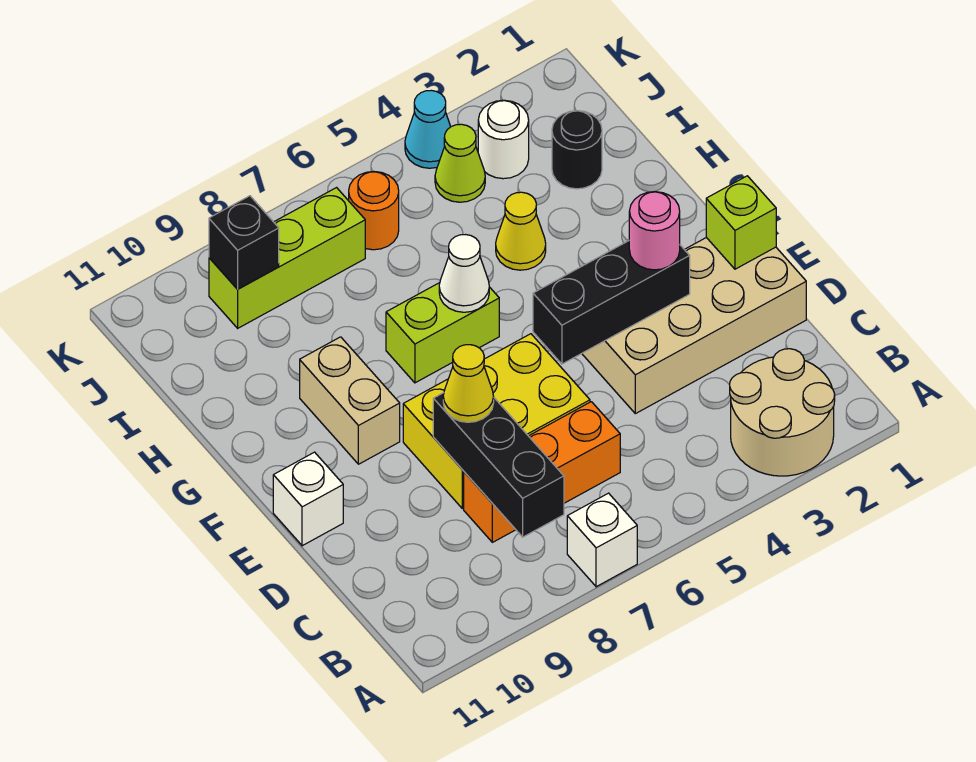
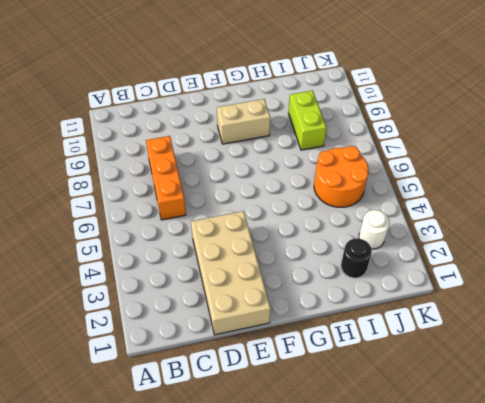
orange 2x2 round brick [314,146,369,207] -> orange 1x1 round brick [349,172,399,250]
lime 1x2 brick [289,90,326,150] -> lime 1x2 brick moved to [386,283,499,383]
none -> tan 2x2 round brick [730,349,835,476]
none -> white 1x1 brick [567,493,637,587]
none -> yellow 2x3 brick [403,334,590,508]

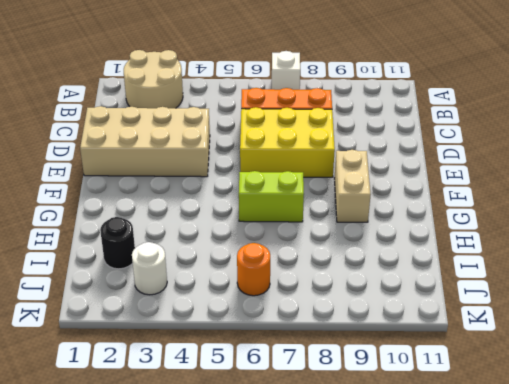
none -> white 1x1 brick [273,452,343,546]
none -> yellow 1x1 cone [496,192,546,270]
none -> lime 1x1 cone [435,124,485,202]

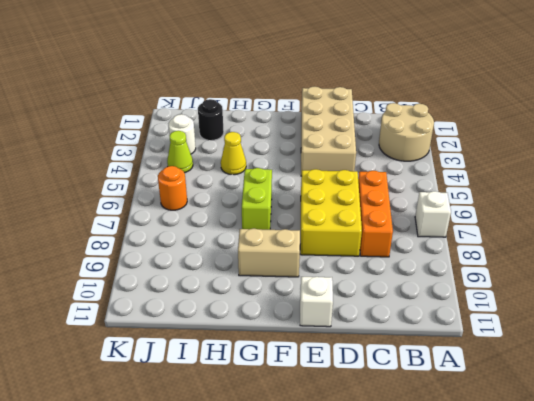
none -> lime 1x3 brick [209,188,365,328]
none -> cyan 1x1 cone [405,90,451,168]
none -> black 1x3 brick [433,393,564,537]

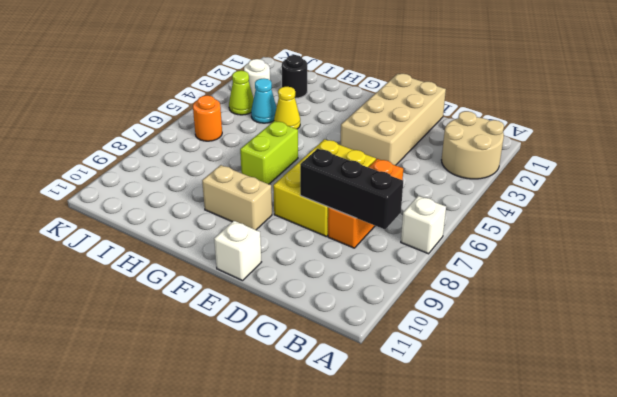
cyan 1x1 cone [251,79,277,123] -> cyan 1x1 cone moved to [405,90,451,168]
none -> lime 1x3 brick [209,188,365,328]
none -> lime 1x1 brick [706,176,776,269]
none -> black 1x3 brick [533,241,690,364]

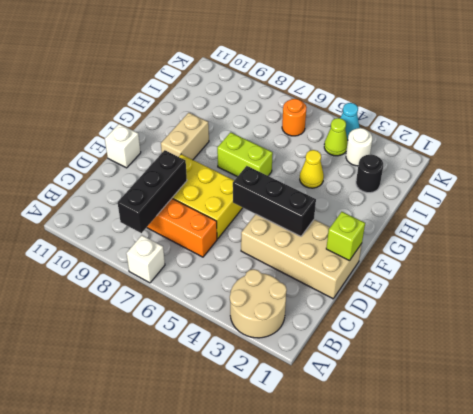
none -> lime 1x3 brick [209,188,365,328]
none -> white 1x1 cone [439,235,489,312]
none -> black 1x1 brick [209,196,279,289]

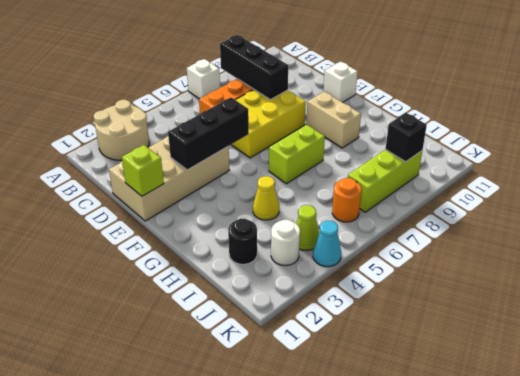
none -> white 1x1 cone [439,235,489,312]
none -> yellow 1x1 cone [443,345,494,422]
none -> pink 1x1 round brick [629,192,680,270]

